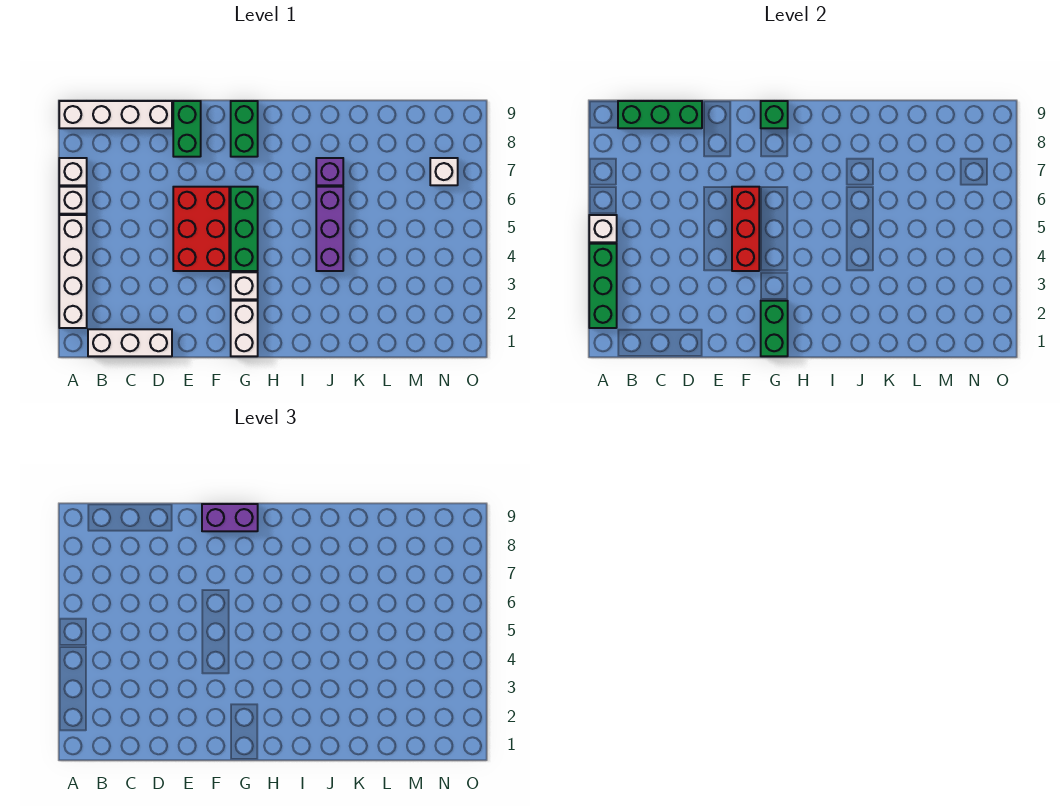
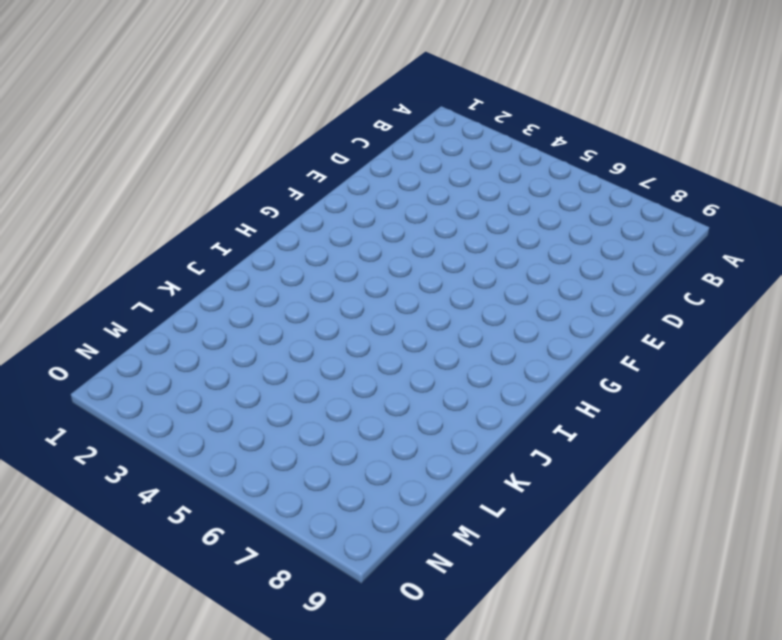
none -> white 1x4 brick [59,215,87,328]
none -> white 1x1 brick [59,187,87,214]
none -> white 1x1 brick [59,158,87,185]

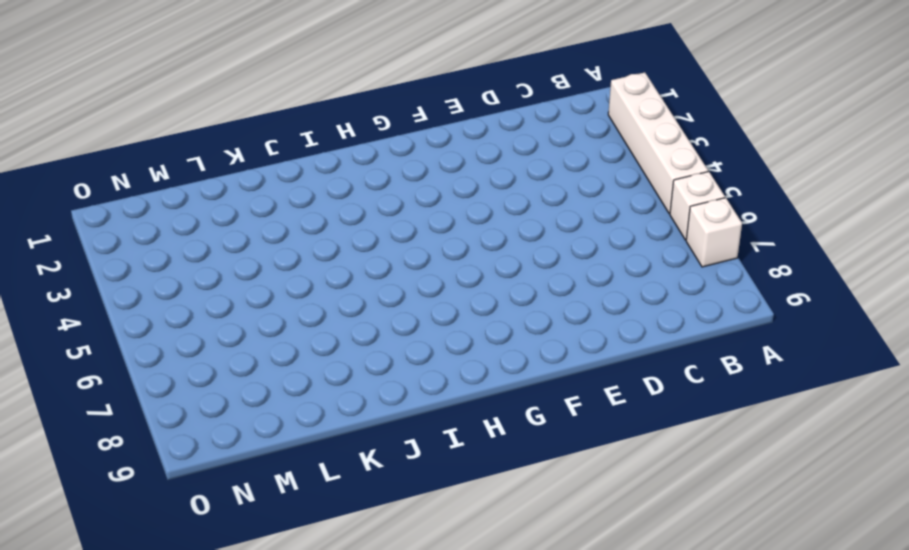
none -> white 1x4 brick [59,101,172,128]
none -> white 1x3 brick [88,329,172,356]
none -> red 2x3 brick [173,187,229,271]

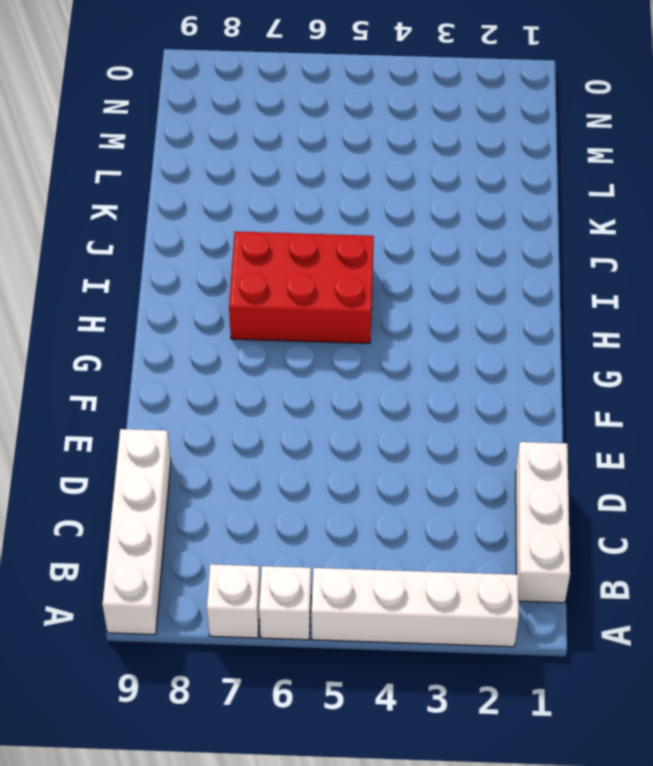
red 2x3 brick [229,231,374,343] -> red 2x3 brick moved to [173,187,229,271]
none -> green 1x2 brick [173,101,201,157]
none -> white 1x2 brick [231,301,258,356]
none -> white 1x1 brick [231,272,258,299]

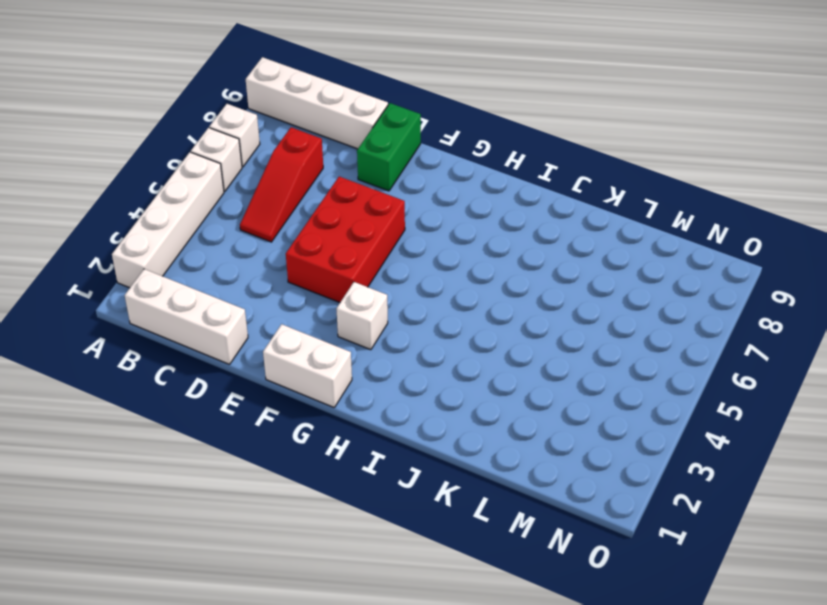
red 1x3 slope [240,127,323,242] -> none
white 1x2 brick [263,324,352,407] -> white 1x2 brick turned to [231,301,258,356]
none -> green 1x3 brick [231,187,258,271]
none -> green 1x2 brick [231,101,258,157]
none -> purple 1x3 brick [316,187,343,271]

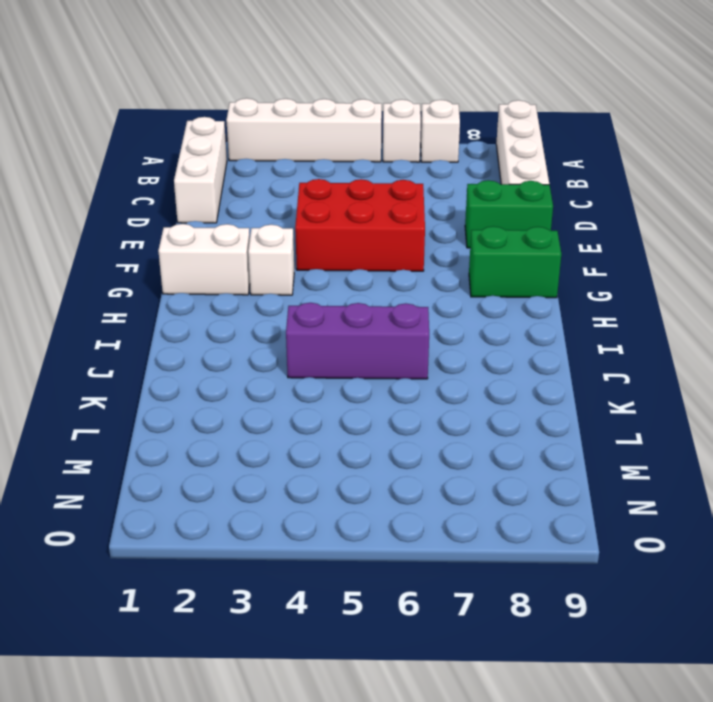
none -> green 1x3 brick [231,187,258,271]
none -> purple 1x1 brick [316,158,343,185]
none -> white 1x1 brick [430,158,458,185]

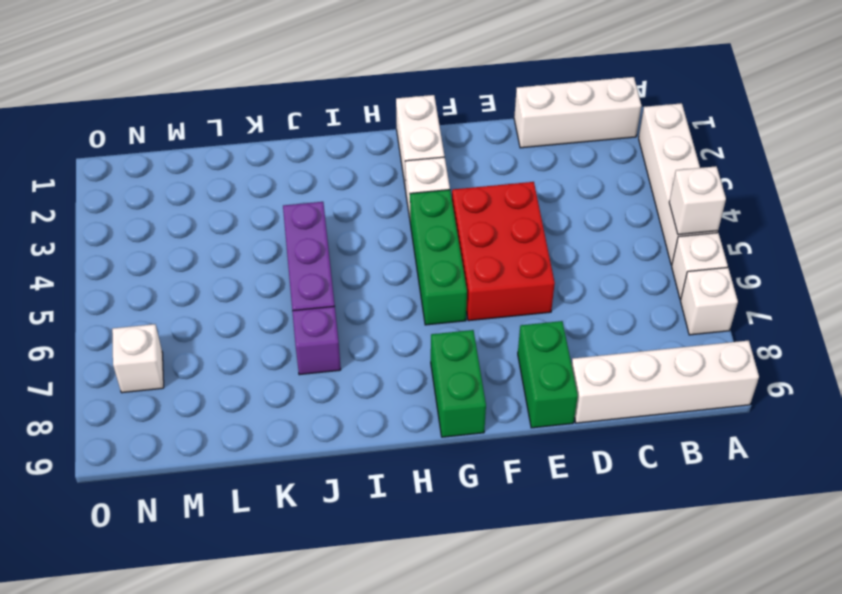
none -> green 1x3 brick [589,244,617,328]
none -> green 1x3 brick [618,101,702,128]
none -> red 1x3 brick [732,187,759,271]

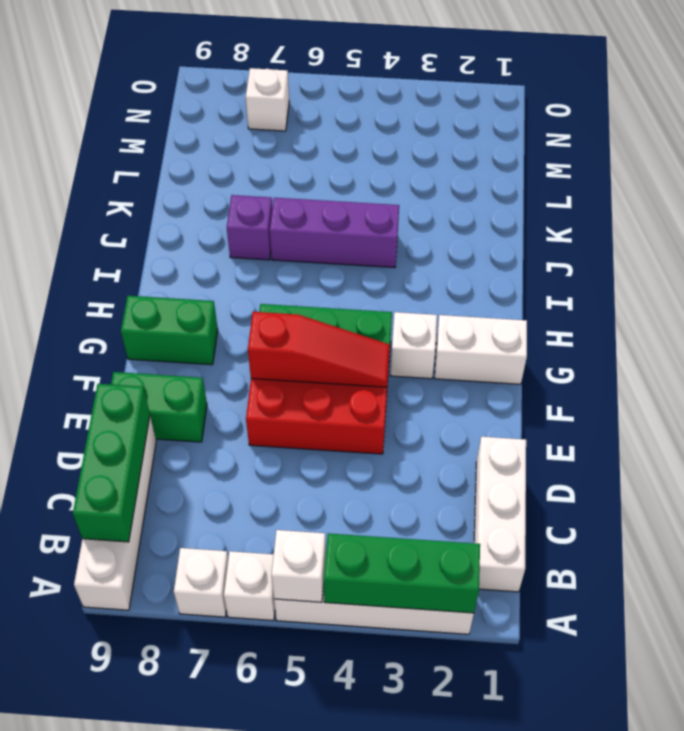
red 1x3 slope [248,312,390,387] -> red 1x3 brick [732,187,759,271]
none -> green 1x2 brick [761,301,788,356]
none -> green 1x1 brick [761,101,788,128]
none -> purple 1x2 brick [202,504,258,531]

